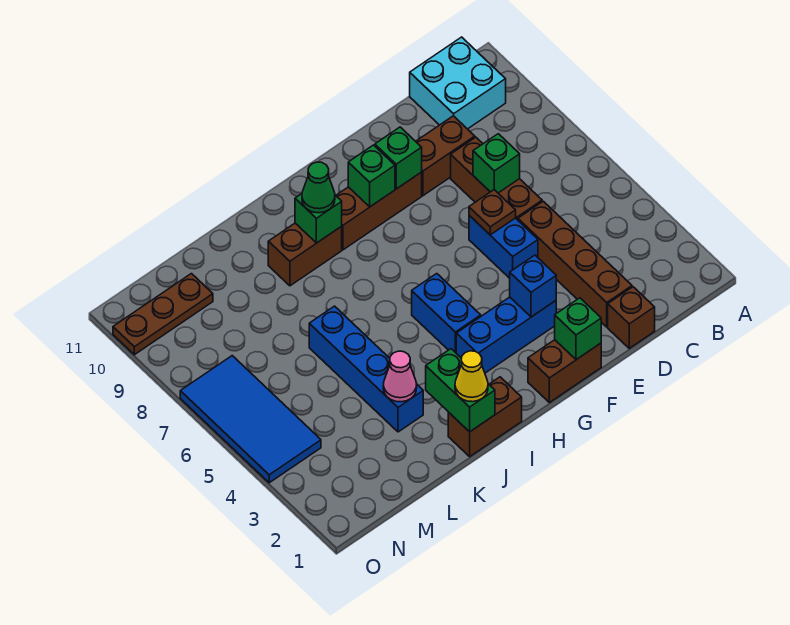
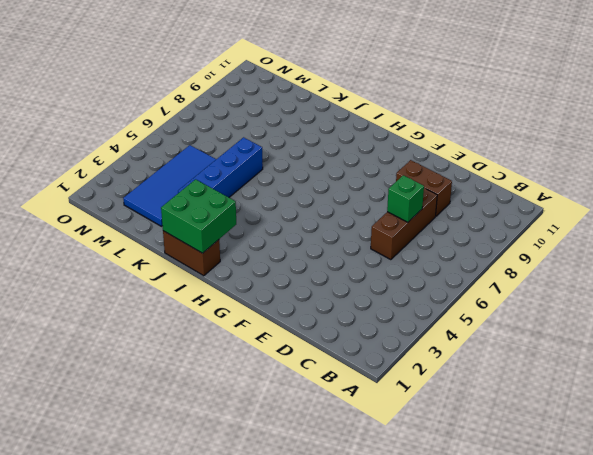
green 2x2 brick [161,179,236,253] -> green 1x2 brick [426,349,495,432]
blue 2x4 tile [123,145,216,226] -> blue 2x4 tile moved to [180,356,321,483]
none -> cyan 2x2 brick [410,37,506,129]
none -> brown 1x1 brick [608,287,655,348]
none -> brown 1x4 brick [518,201,632,327]

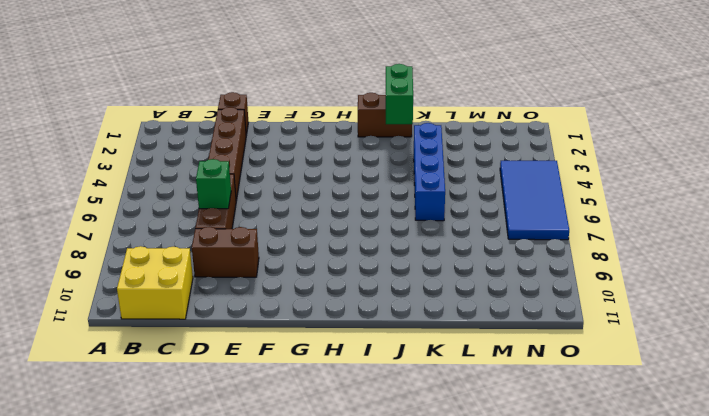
yellow 2x2 brick [117,246,193,319] -> cyan 2x2 brick [410,37,506,129]
none -> blue 1x2 brick [469,215,538,278]
none -> brown 1x2 brick [528,340,601,403]
none -> blue 1x3 brick [456,297,556,373]

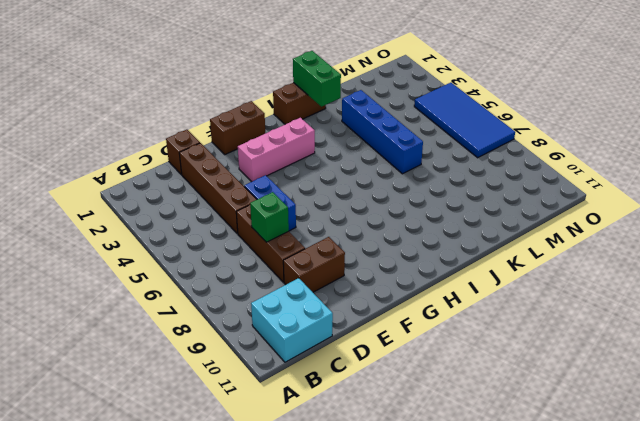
pink 1x3 brick [238,118,315,182] -> blue 1x3 brick [456,297,556,373]
none -> brown 1x3 brick [336,172,422,250]
none -> blue 1x2 brick [412,274,481,353]
none -> brown 1x2 brick [268,223,342,286]

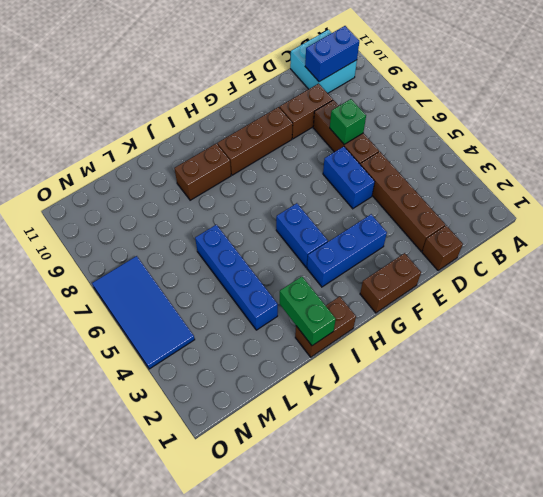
blue 1x2 brick [305,26,359,82] -> none
none -> brown 1x3 plate [113,274,213,355]
none -> brown 1x1 plate [469,190,516,235]
none -> green 1x1 brick [555,298,601,360]

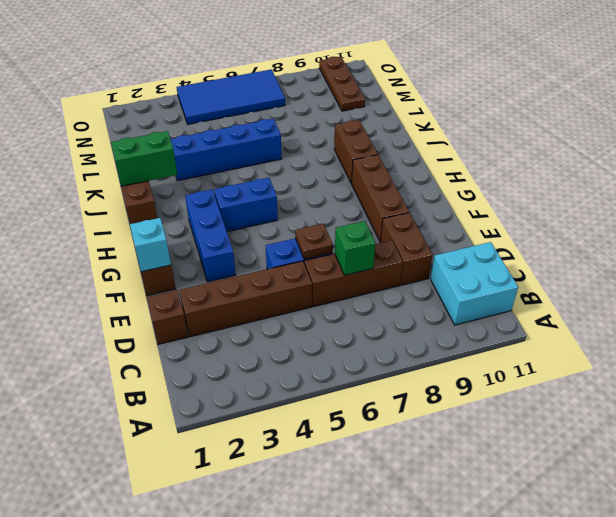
cyan 1x1 brick [130,218,171,272] -> green 1x1 brick [555,298,601,360]
none -> blue 1x1 brick [510,255,556,317]
none -> green 1x1 brick [375,127,422,189]
none -> green 1x1 brick [348,145,395,207]

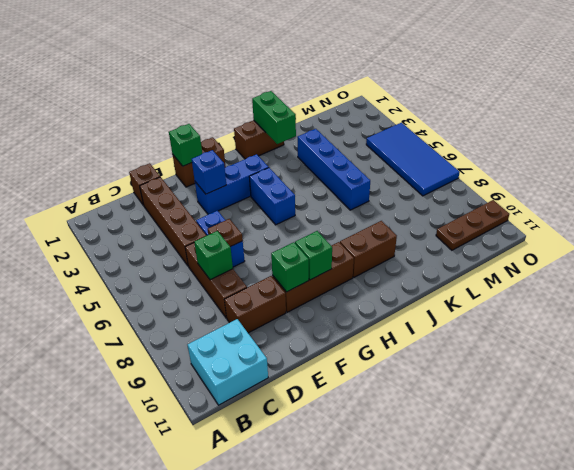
none -> green 1x1 brick [295,194,342,243]
none -> pink 1x1 cone [383,351,417,402]
none -> green 1x1 cone [302,162,335,213]

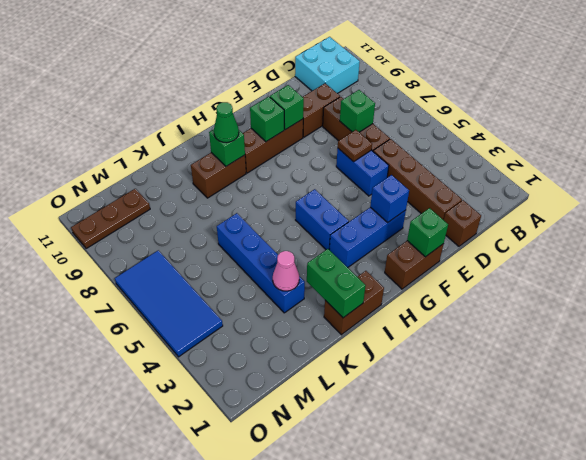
none -> yellow 1x1 cone [455,351,488,402]

